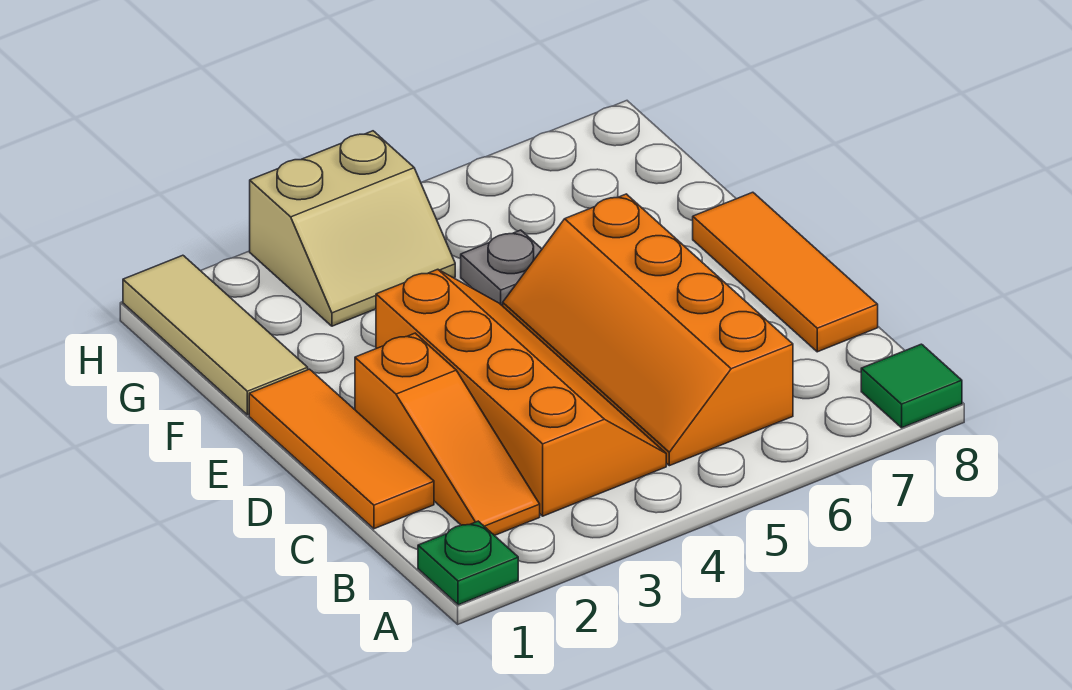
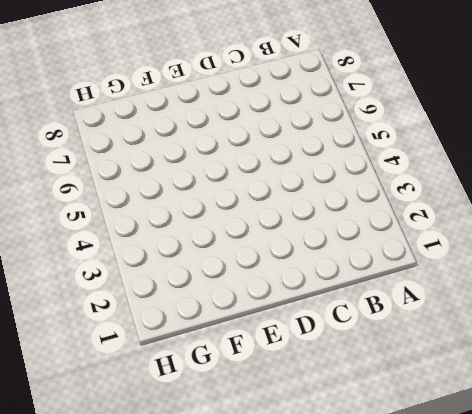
none -> green 1x1 plate [418,521,518,605]
none -> green 1x1 tile [861,344,962,428]

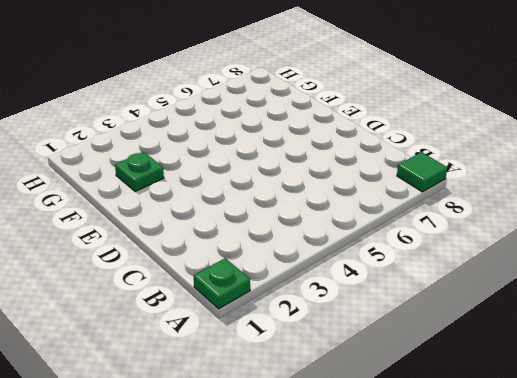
green 1x1 plate [115,152,164,192] -> none
none -> orange 1x3 slope [355,333,540,536]
none -> orange 2x4 slope [376,269,666,516]

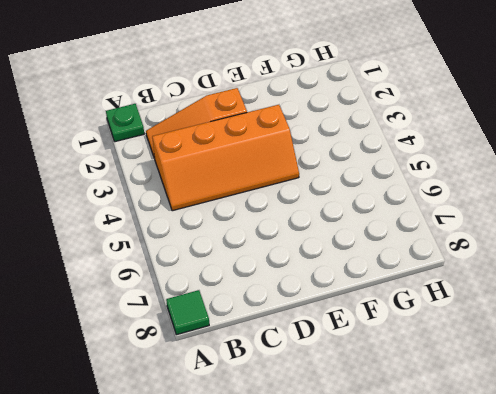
none -> orange 2x4 slope [503,194,793,466]
none -> orange 1x3 tile [249,369,434,529]

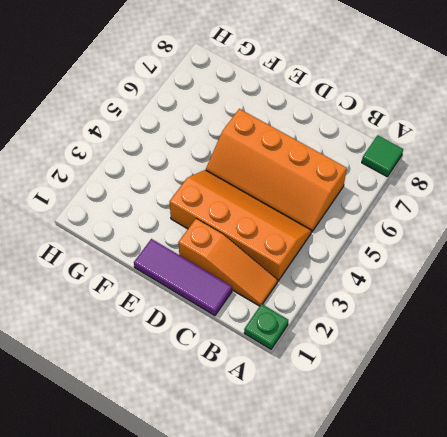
purple 1x3 tile [134,239,232,316] -> orange 1x3 tile [249,369,434,529]
none -> orange 1x3 tile [693,192,878,352]
none -> tan 1x3 tile [123,255,308,415]

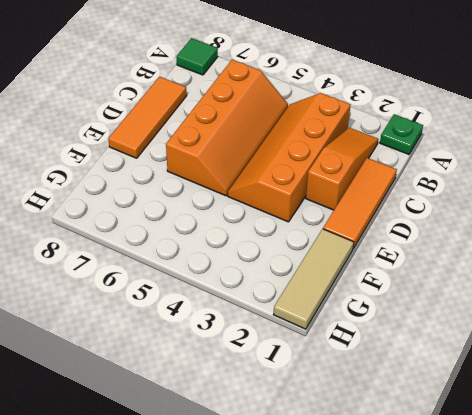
none -> grey 1x1 plate [461,230,542,306]
none -> tan 2x2 slope [250,131,455,326]

